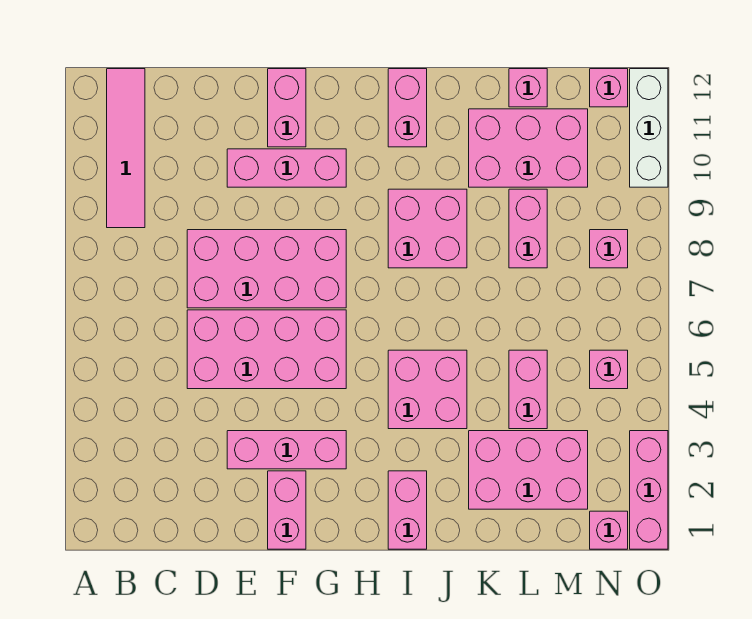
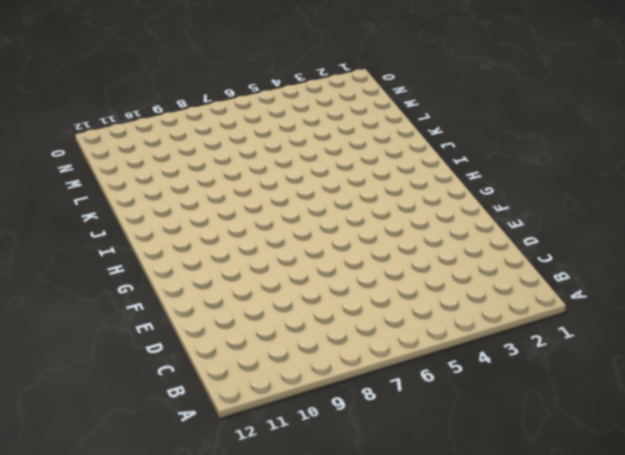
none -> pink 1x4 tile [107,69,145,228]
none -> pink 2x4 brick [187,310,346,389]
none -> pink 2x4 brick [187,230,346,308]

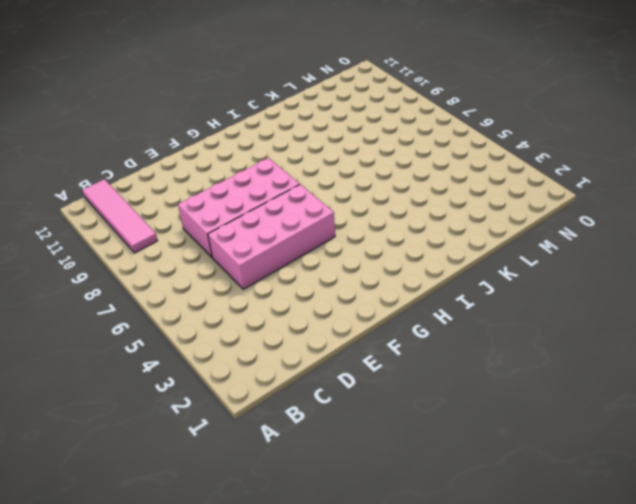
none -> pink 1x3 brick [227,431,346,469]
none -> pink 1x3 brick [227,149,346,187]
none -> pink 1x2 brick [268,471,306,549]

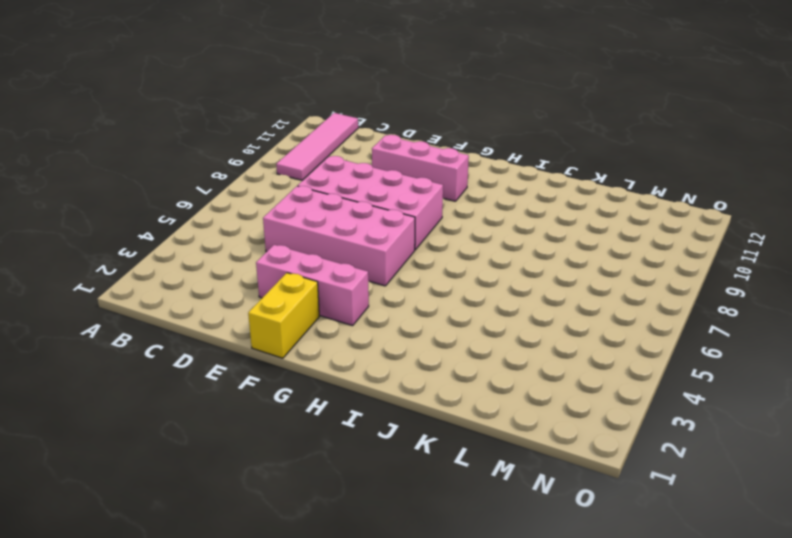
yellow 1x2 brick [248,273,319,358] -> pink 1x2 brick [268,471,306,549]
none -> pink 1x2 brick [268,69,306,147]
none -> pink 1x2 brick [388,471,427,549]
none -> pink 2x2 brick [388,350,467,429]

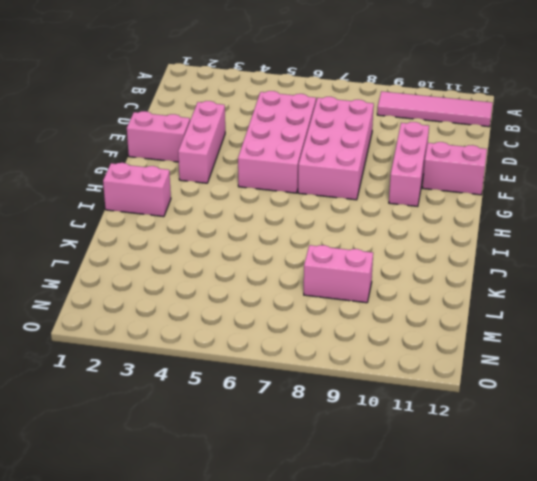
none -> pink 2x2 brick [388,350,467,429]
none -> pink 2x2 brick [388,189,467,268]
none -> pink 1x2 brick [388,69,427,147]

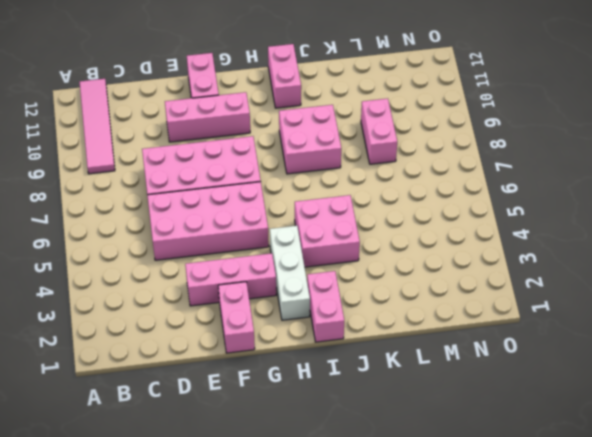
white 1x3 brick [270,226,310,320] -> white 1x3 brick moved to [630,69,668,187]
none -> pink 2x3 brick [469,431,588,509]
none -> pink 2x3 brick [469,109,588,187]
none -> pink 1x2 brick [509,350,547,429]

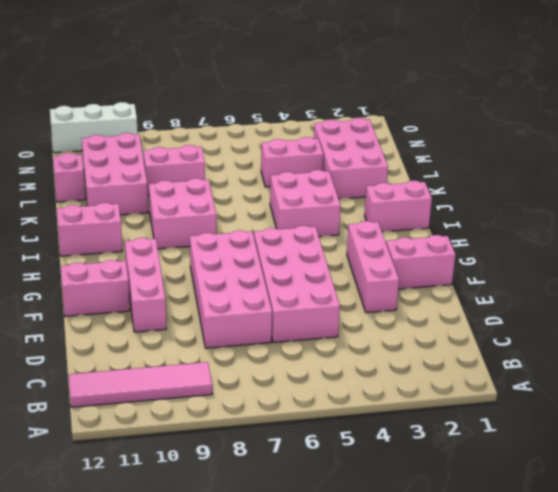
none -> pink 1x1 brick [590,511,628,549]
none -> pink 1x1 brick [590,350,628,389]
none -> pink 1x1 brick [590,230,628,268]

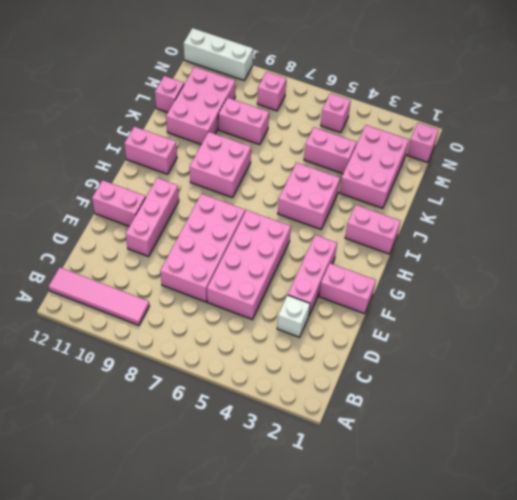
white 1x1 brick [277,295,310,337] -> none
none -> pink 1x1 brick [590,69,628,107]
none -> pink 1x3 brick [630,431,668,549]

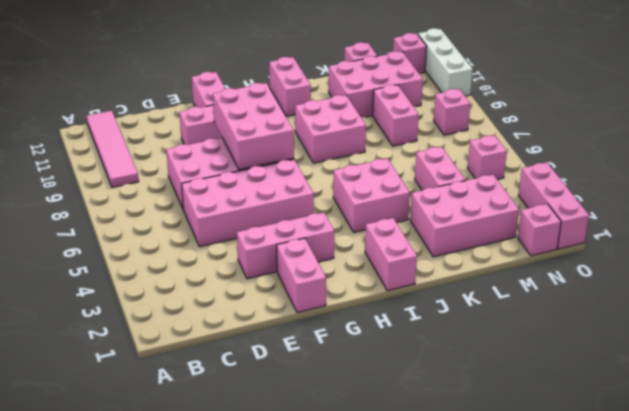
pink 2x3 brick [213,83,294,170] -> none

